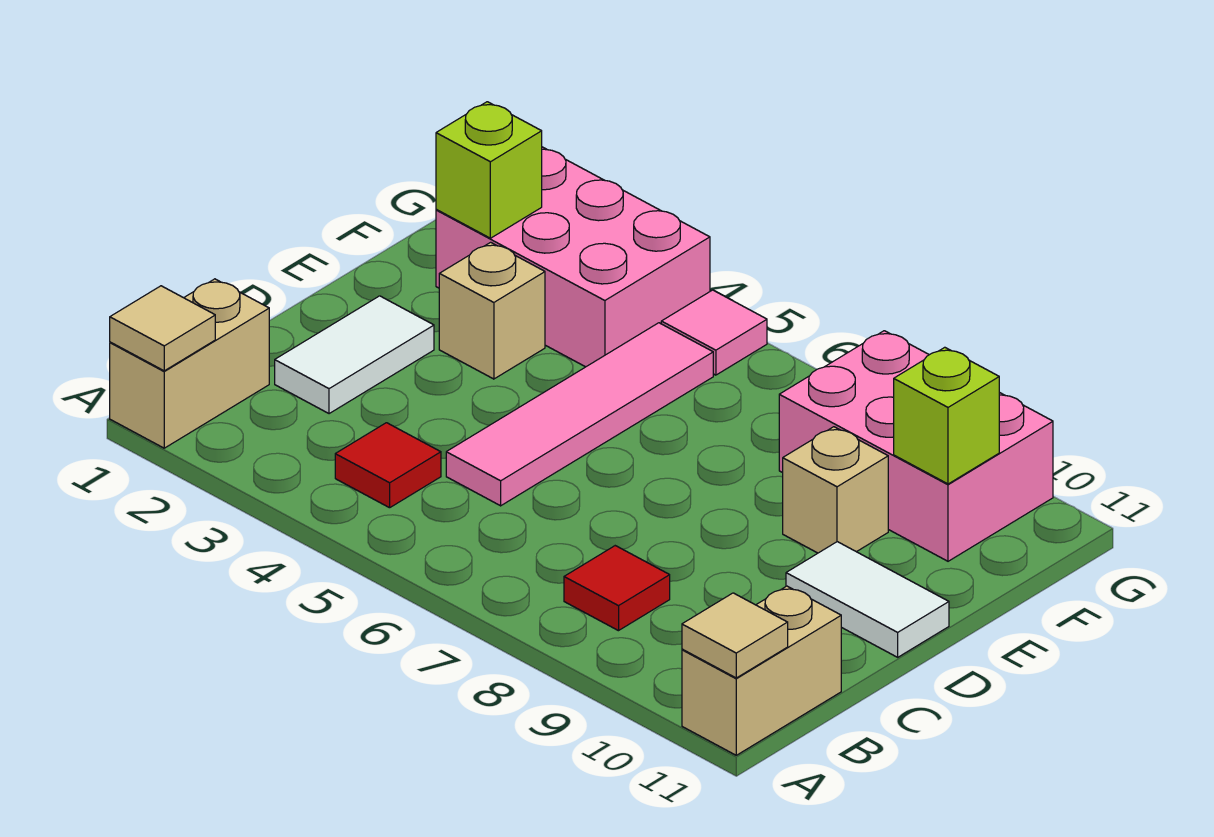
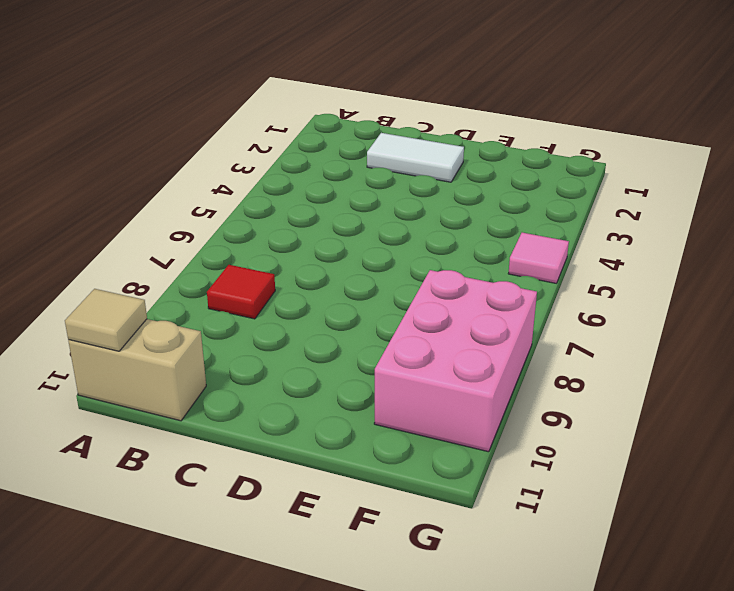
none -> tan 1x2 brick [110,279,269,448]
none -> red 1x1 tile [335,423,441,508]
none -> pink 1x4 tile [446,323,713,506]

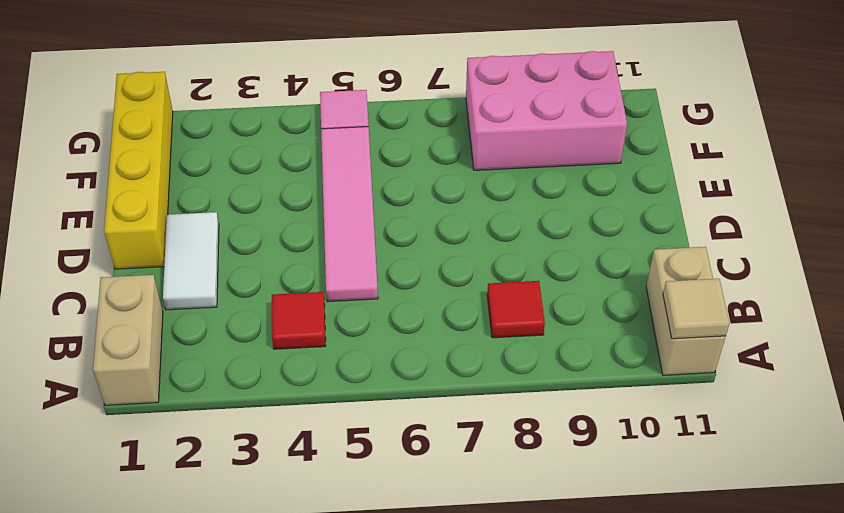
yellow 1x4 brick [104,72,173,269] -> none
none -> white 1x2 tile [786,542,949,657]
none -> tan 1x1 brick [439,242,545,379]
none -> tan 1x1 brick [783,427,888,553]

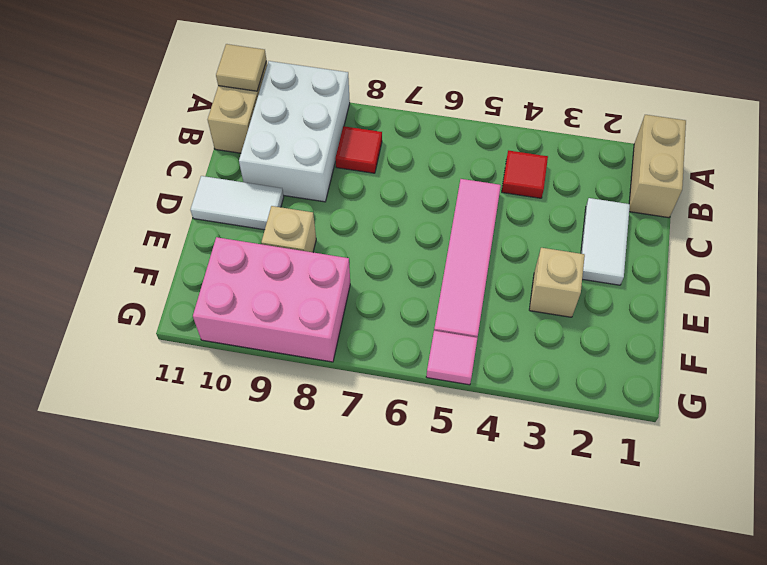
white 2x3 brick [239,61,350,202] -> none
none -> pink 2x3 brick [436,147,710,367]
none -> tan 1x1 tile [110,286,215,371]
none -> lime 1x1 brick [436,102,542,238]

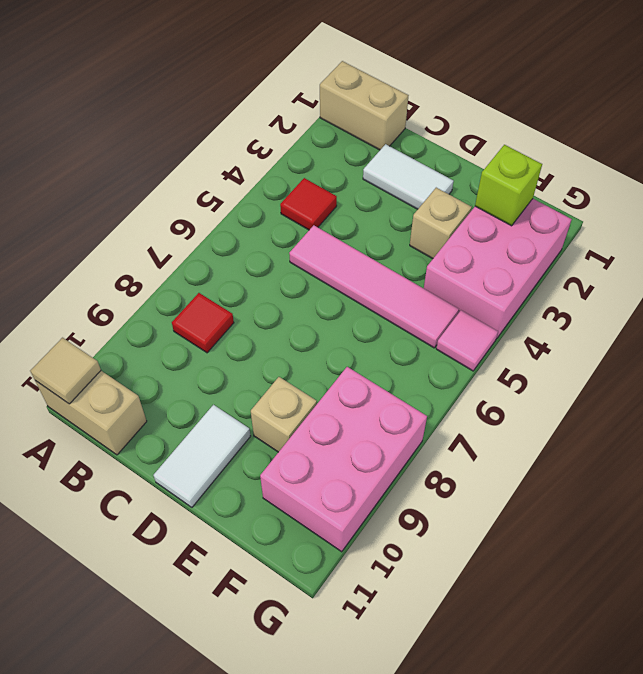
none -> tan 1x1 tile [110,286,215,371]
none -> lime 1x1 brick [894,347,999,484]

